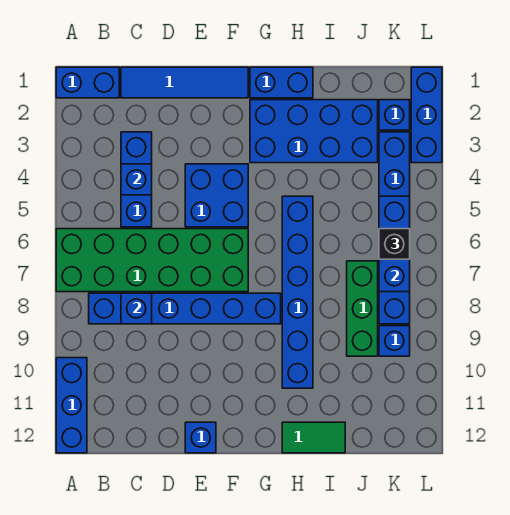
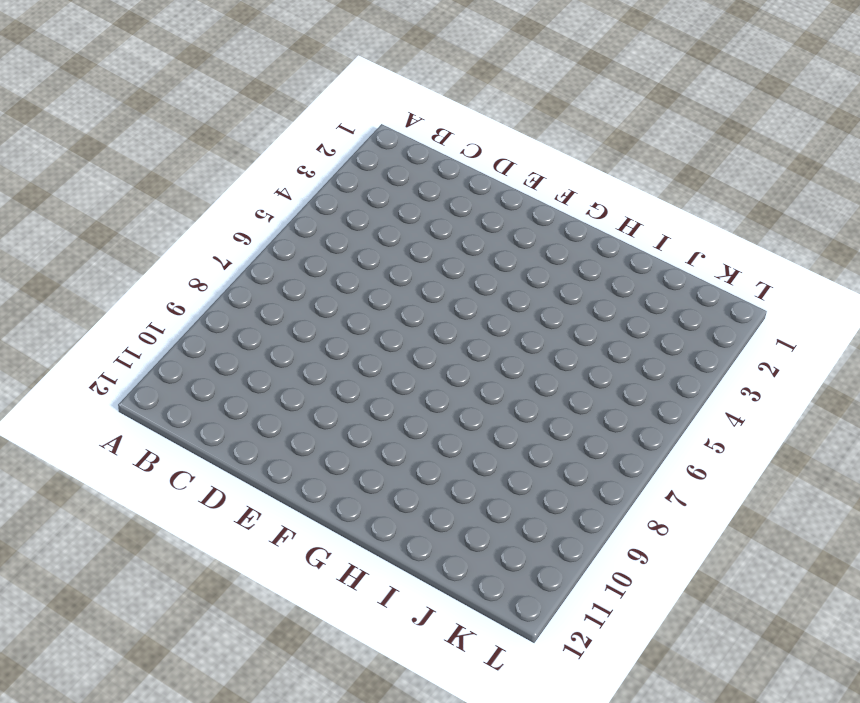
none -> blue 1x2 brick [56,67,119,98]
none -> green 2x6 brick [56,229,248,292]
none -> blue 1x3 brick [56,358,87,453]

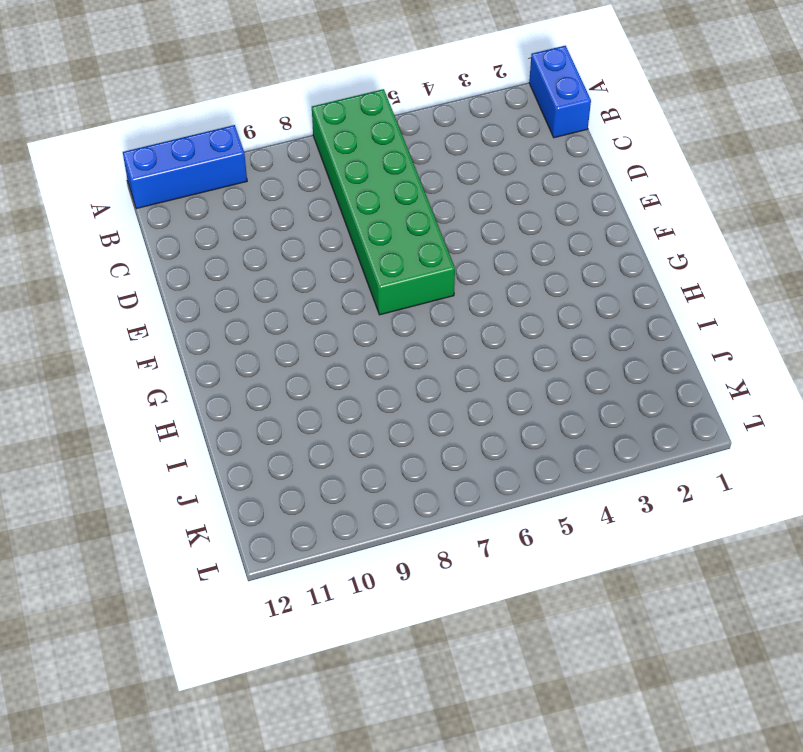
none -> blue 1x6 brick [89,293,281,324]
none -> blue 1x4 tile [121,67,248,98]
none -> blue 1x3 brick [121,132,152,227]

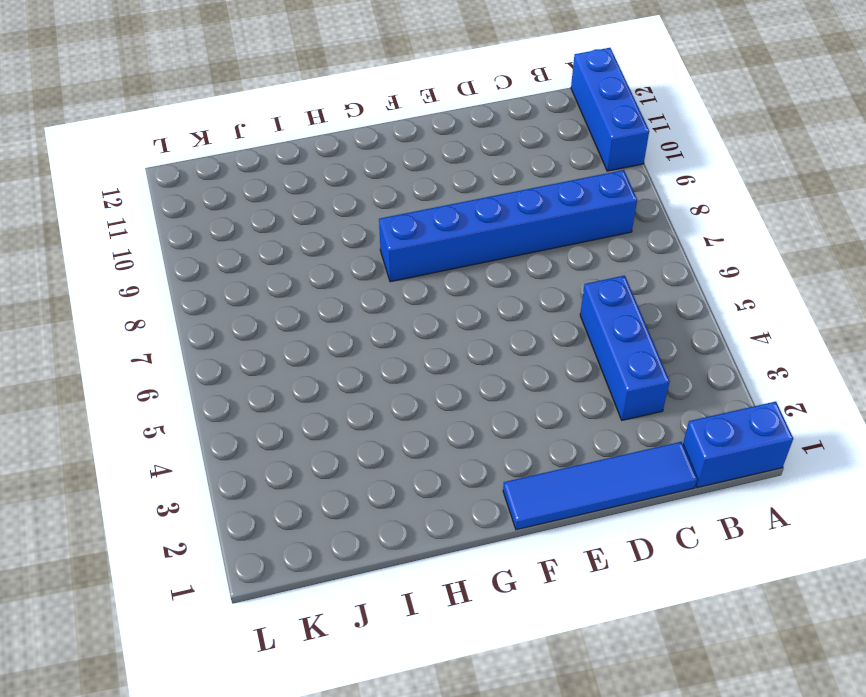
none -> green 2x6 brick [56,229,248,292]
none -> blue 2x2 brick [185,164,248,227]
none -> blue 1x1 brick [185,422,216,453]

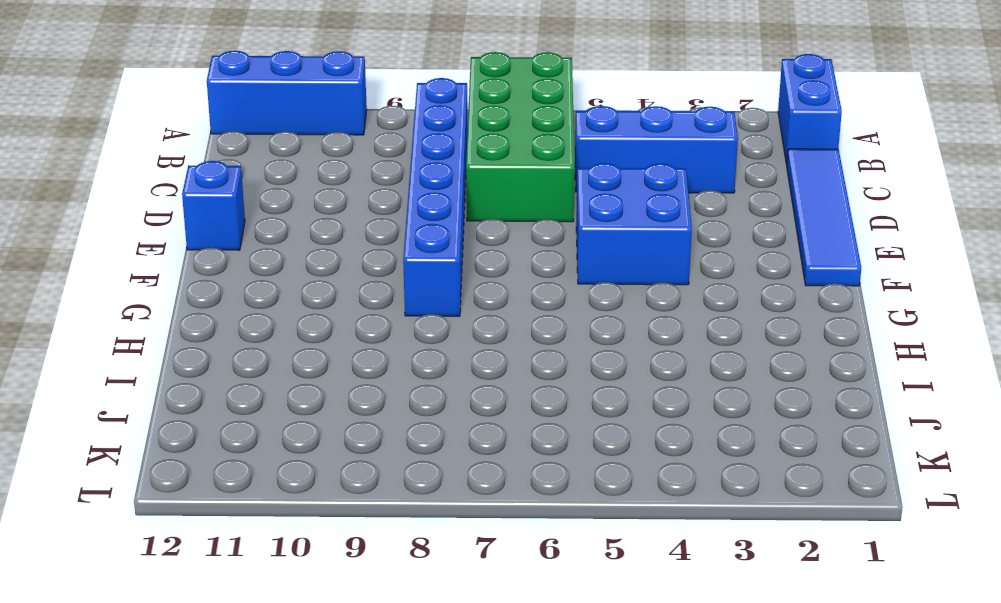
green 2x4 brick [466,52,575,222] -> green 2x6 brick [56,229,248,292]
none -> blue 1x2 brick [250,67,313,98]
none -> blue 2x4 brick [250,100,378,163]
none -> blue 1x6 brick [282,196,313,388]

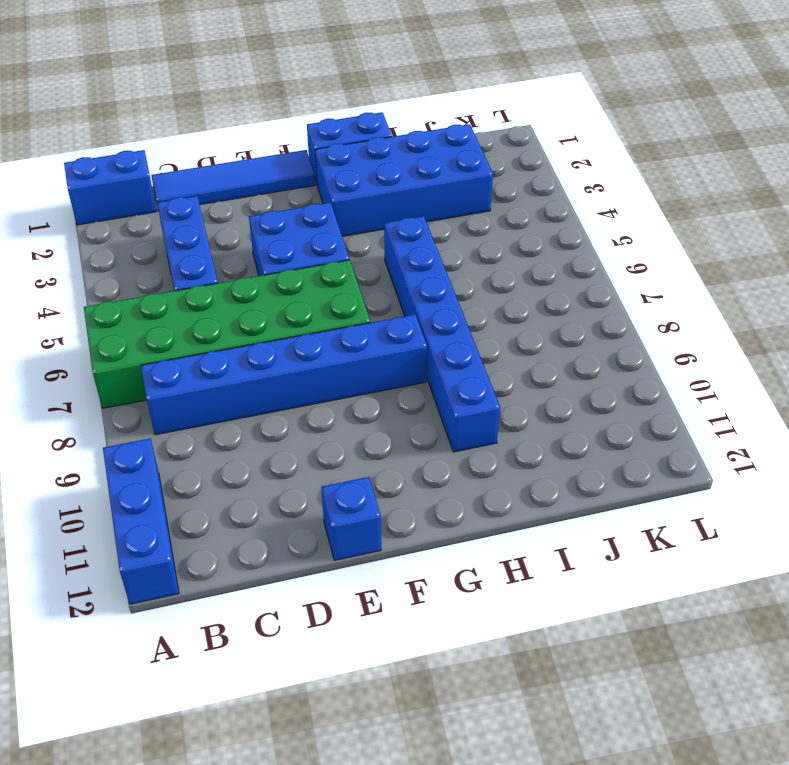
none -> green 1x2 tile [282,422,345,453]
none -> green 1x3 brick [347,261,378,356]
none -> blue 1x1 brick [379,100,410,130]

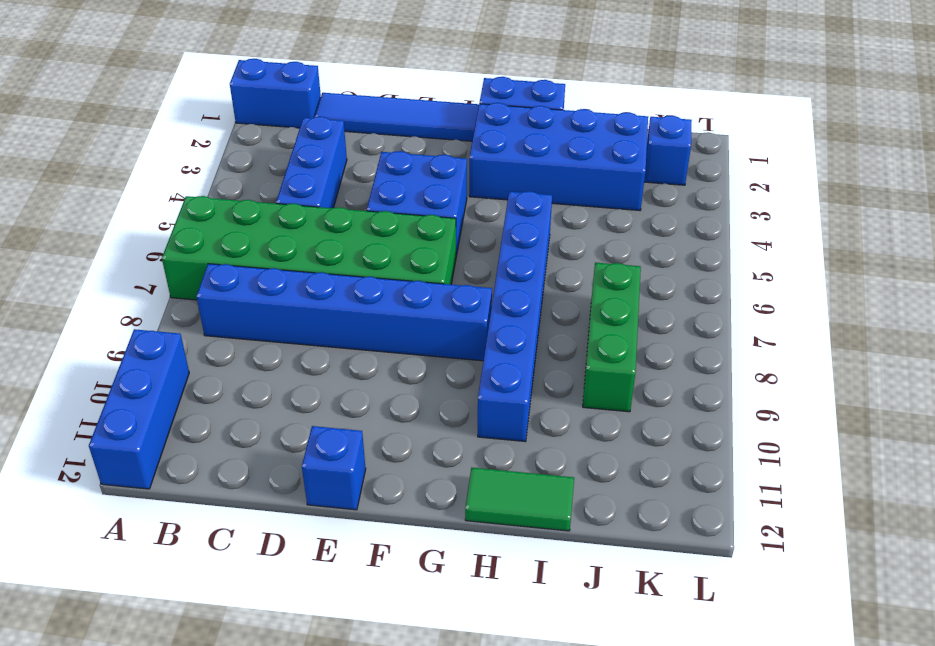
none -> blue 1x6 brick [379,132,410,324]
none -> blue 1x1 brick [379,326,410,356]
none -> blue 1x3 brick [411,67,442,163]

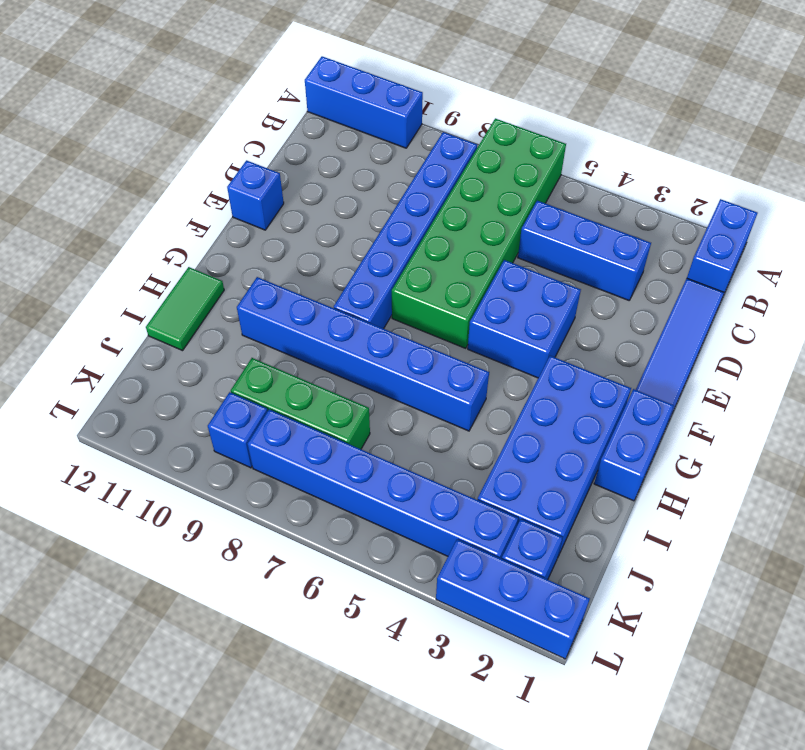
none -> blue 1x1 brick [121,164,152,195]
none -> blue 1x1 brick [121,293,152,324]
none -> blue 1x3 brick [379,196,410,292]

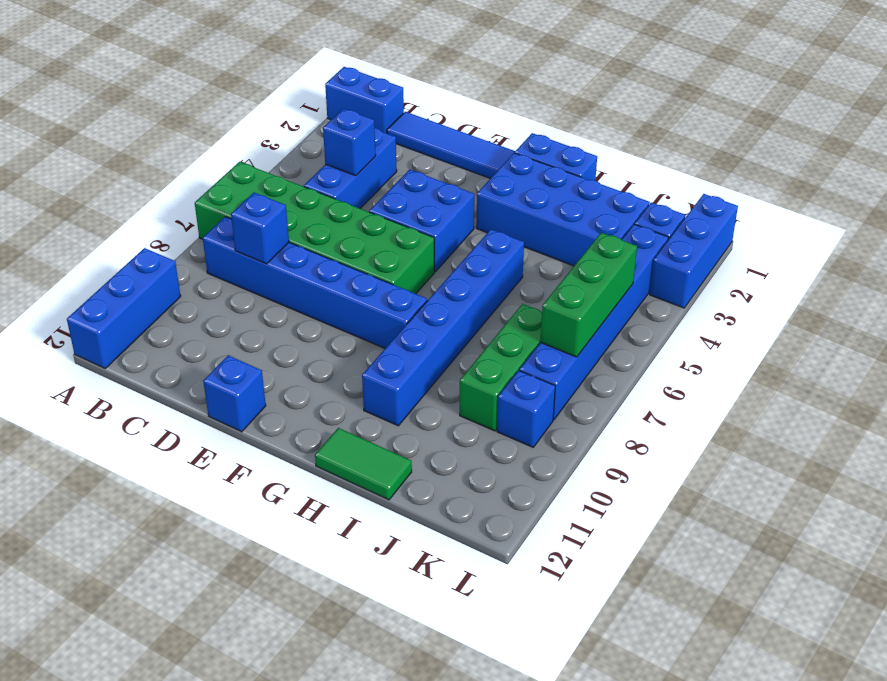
green 1x3 brick [540,233,637,357] -> blue 1x3 brick [379,196,410,292]
none -> black 1x1 brick [379,229,410,259]

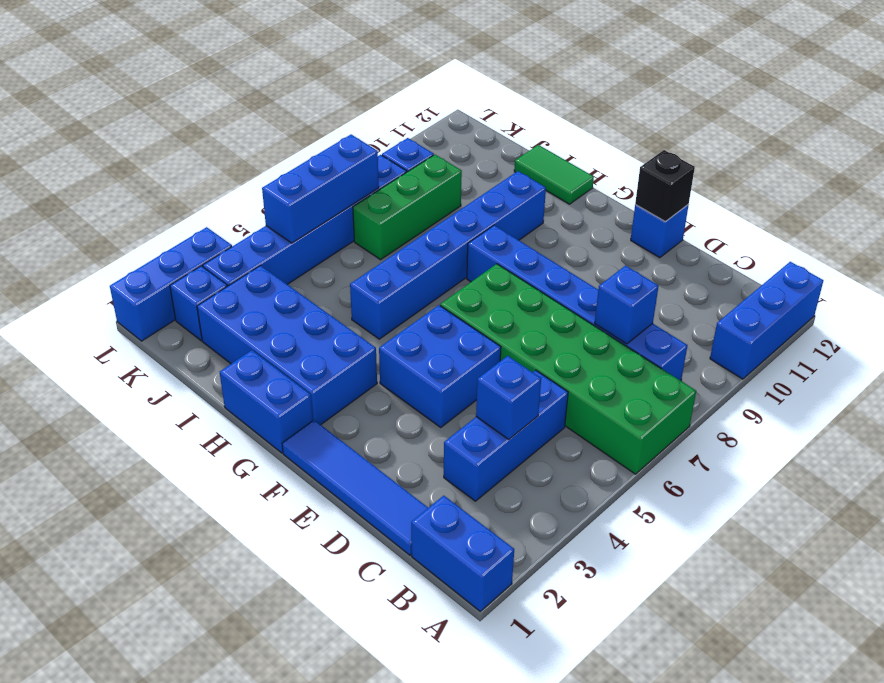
black 1x1 brick [635,150,695,222] -> black 1x1 brick moved to [379,229,410,259]

